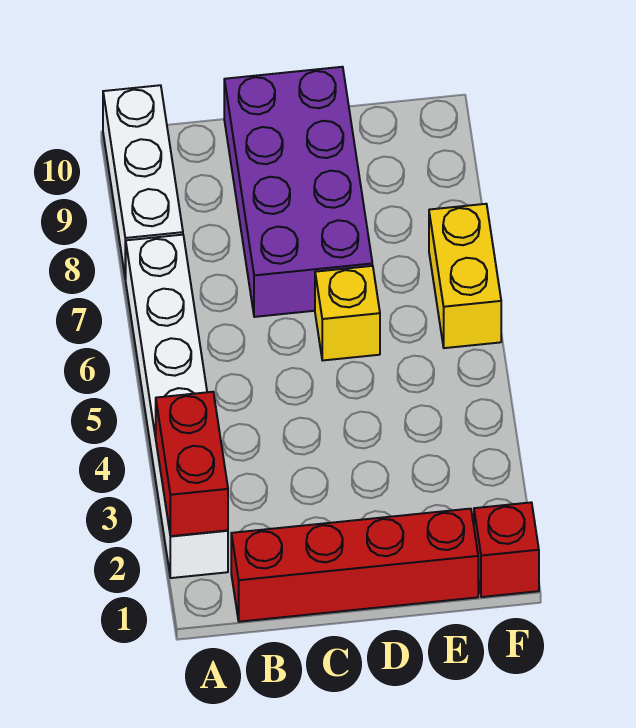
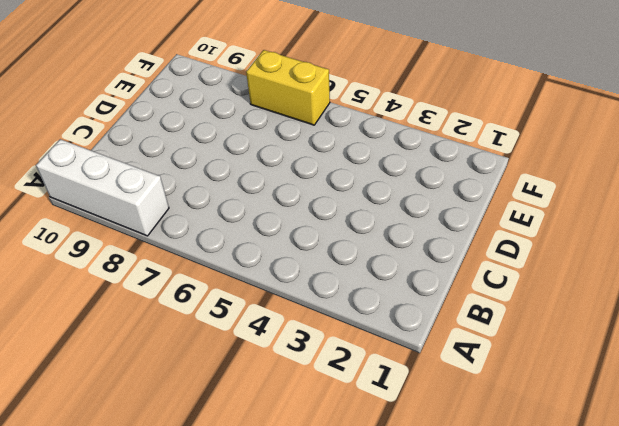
none -> white 1x6 brick [126,235,228,578]
none -> red 1x4 brick [231,509,478,622]

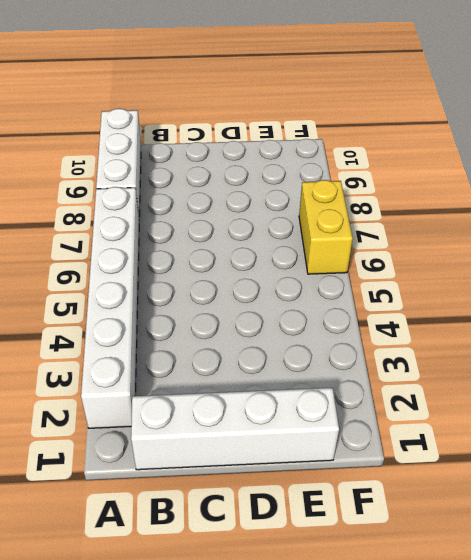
white 1x4 brick [131,388,339,470] -> red 1x4 brick [231,509,478,622]
none -> purple 2x4 brick [224,67,372,317]
none -> yellow 1x1 brick [315,266,380,360]

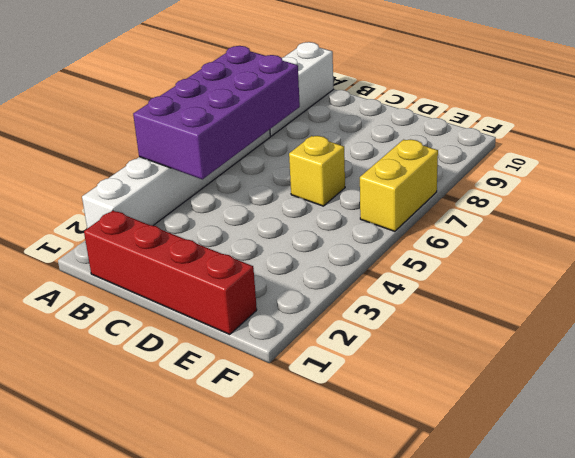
purple 2x4 brick [133,46,300,179] -> purple 2x4 brick moved to [224,67,372,317]
none -> red 1x1 brick [474,502,539,597]
none -> red 1x2 brick [156,392,228,536]

